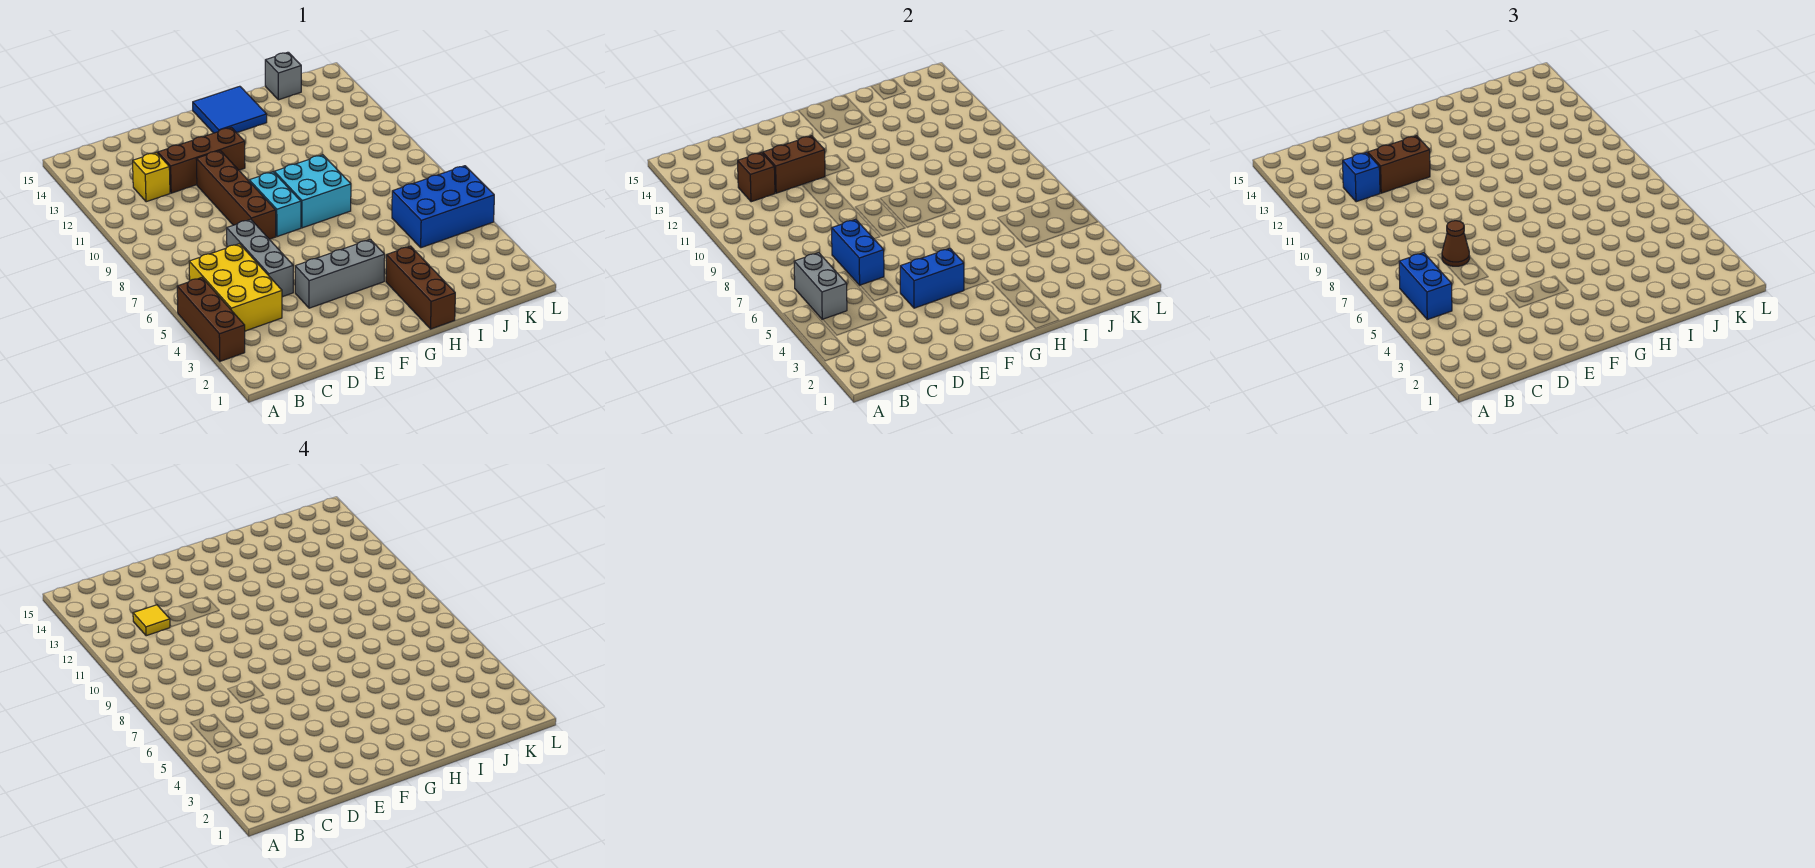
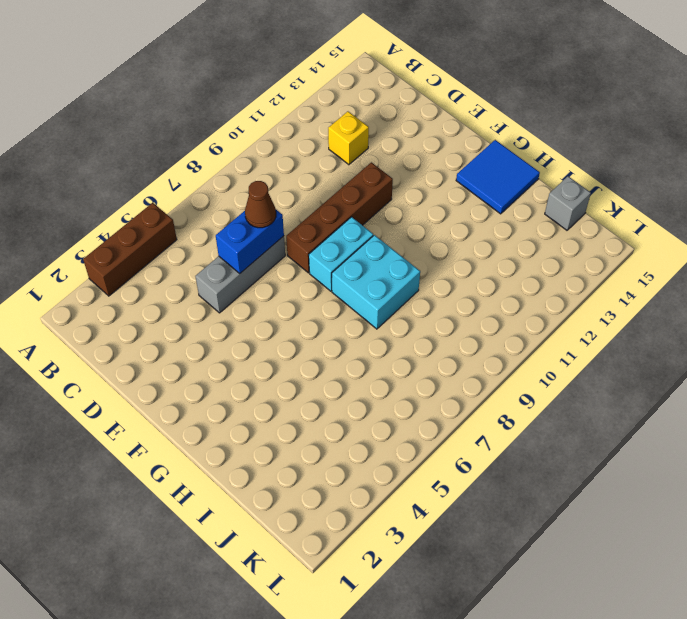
none -> yellow 2x3 brick [189,244,282,331]
none -> brown 1x3 brick [158,127,245,193]
none -> grey 1x3 brick [295,239,385,308]

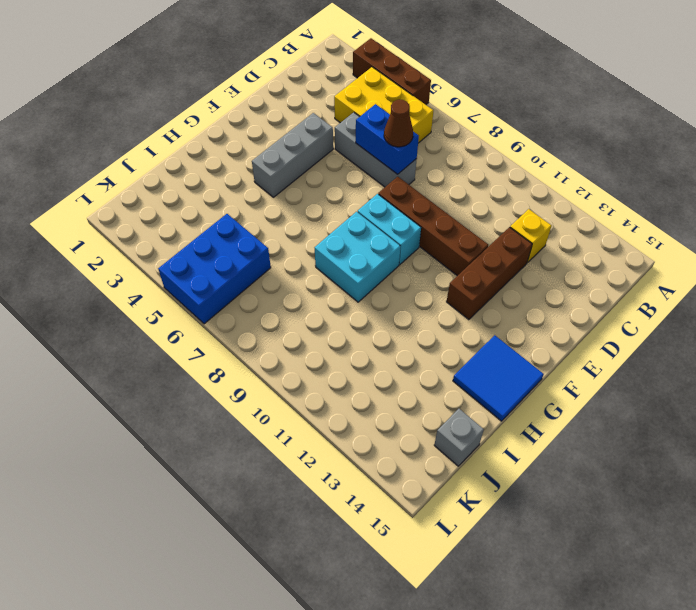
none -> brown 1x3 brick [386,246,455,329]
none -> grey 1x2 brick [794,253,847,320]
none -> brown 1x1 brick [738,153,775,202]

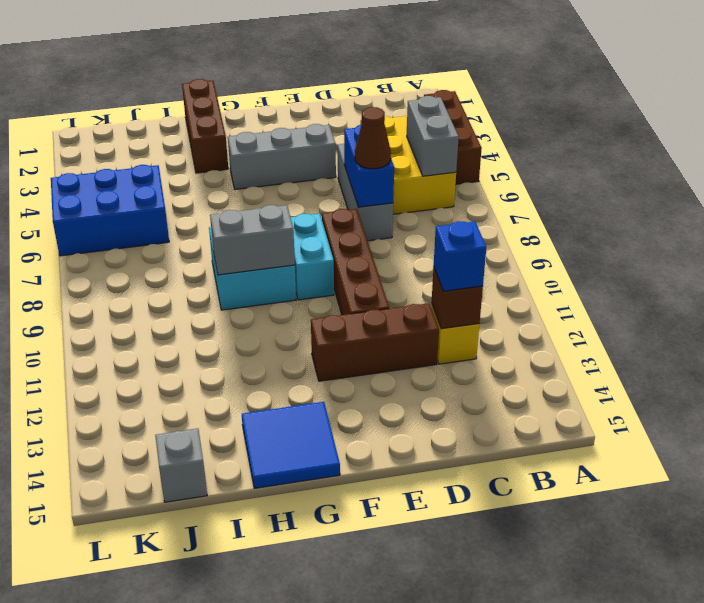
grey 1x2 brick [210,205,295,275] -> none
none -> brown 1x2 brick [763,136,825,193]
none -> blue 1x2 brick [900,248,964,308]
none -> blue 1x2 brick [1399,253,1452,320]

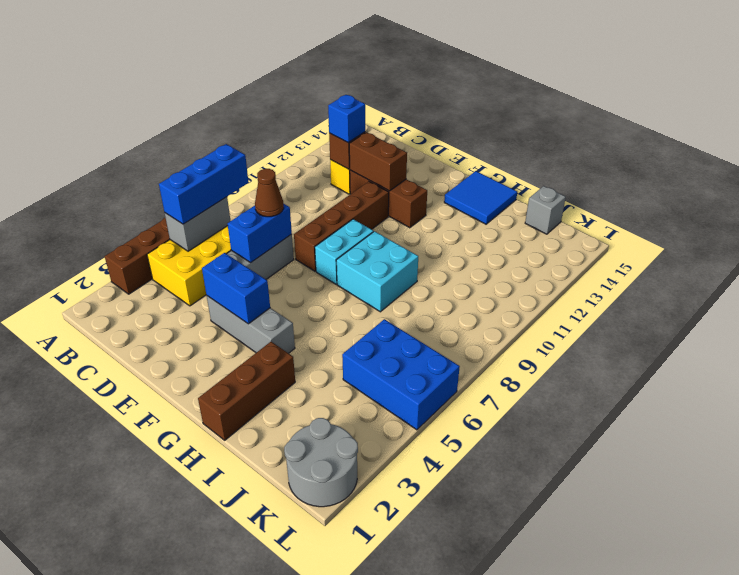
blue 1x3 brick [159,144,249,224] -> blue 1x2 brick [1399,253,1452,320]
grey 2x2 round brick [284,418,358,507] -> none
none -> brown 1x2 brick [1368,136,1430,193]
none -> yellow 1x1 tile [133,605,170,636]

